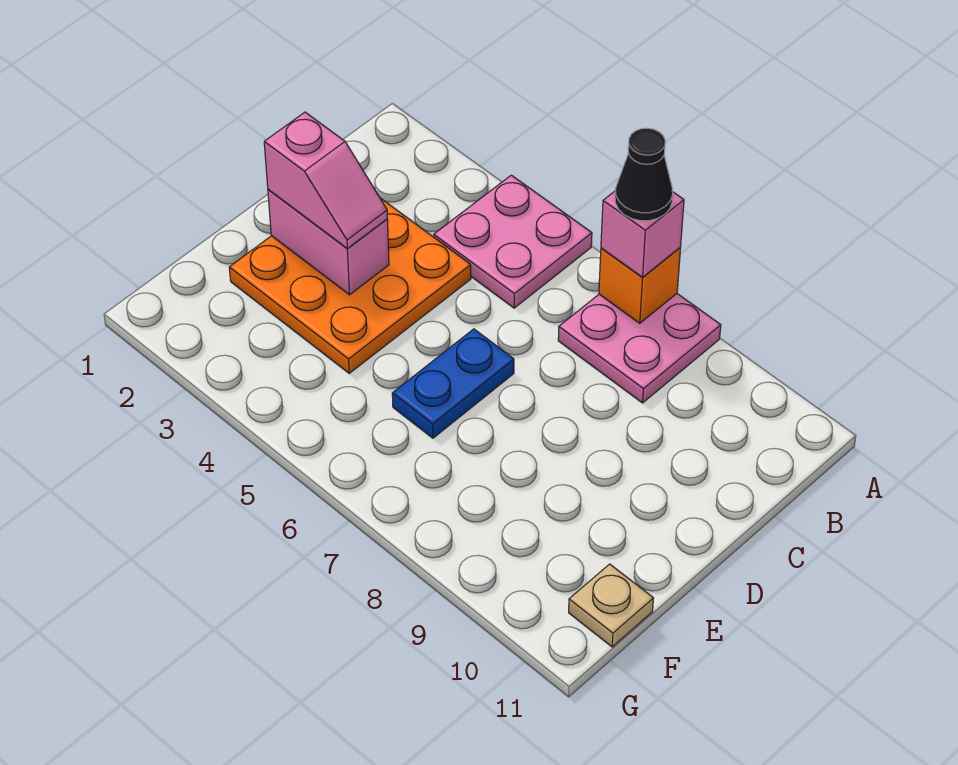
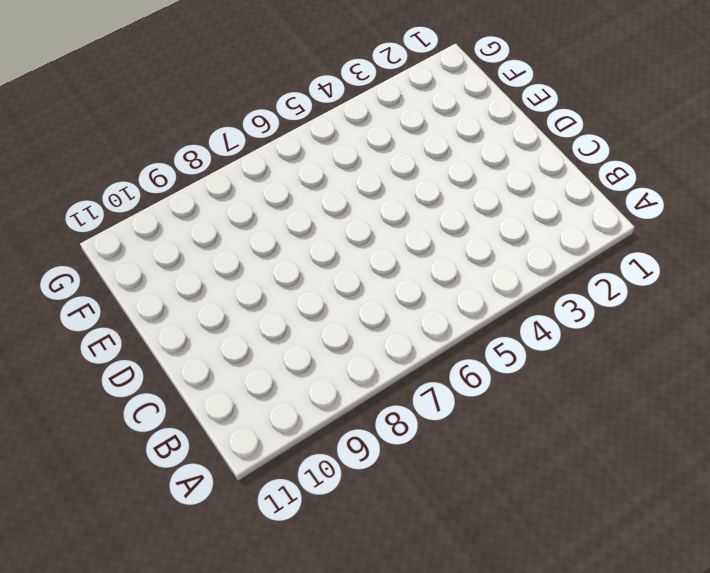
none -> pink 2x2 plate [434,175,592,308]
none -> pink 2x2 plate [558,294,721,403]

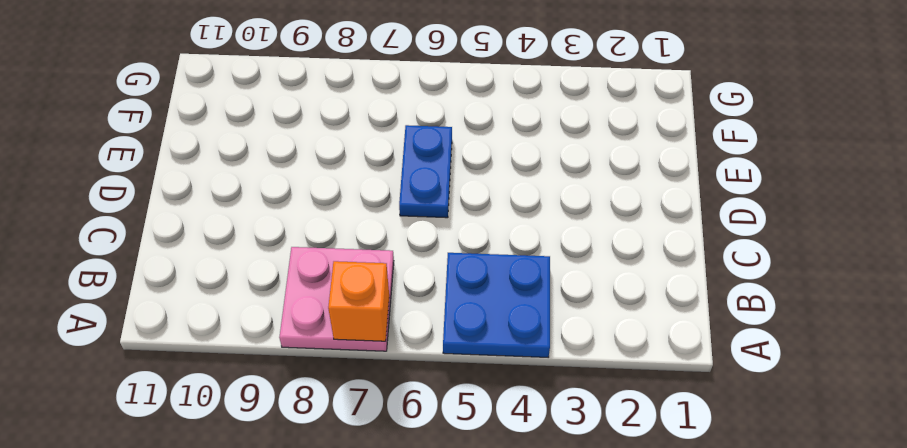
blue 2x2 plate [443,253,550,357] -> pink 2x2 plate [434,175,592,308]
none -> orange 3x3 plate [229,198,471,373]
none -> tan 1x1 plate [569,564,653,647]

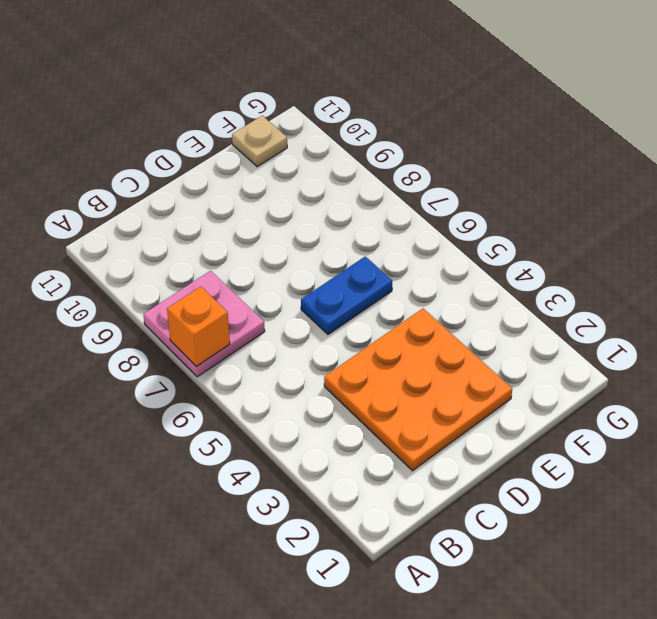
none -> pink 2x2 plate [434,175,592,308]
none -> pink 1x2 brick [268,190,389,295]

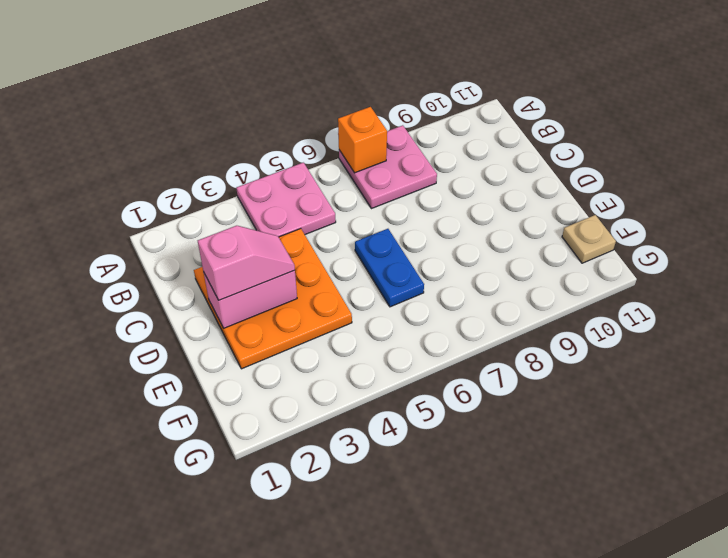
none -> pink 1x1 brick [601,191,684,277]
none -> black 1x1 cone [615,128,673,221]

